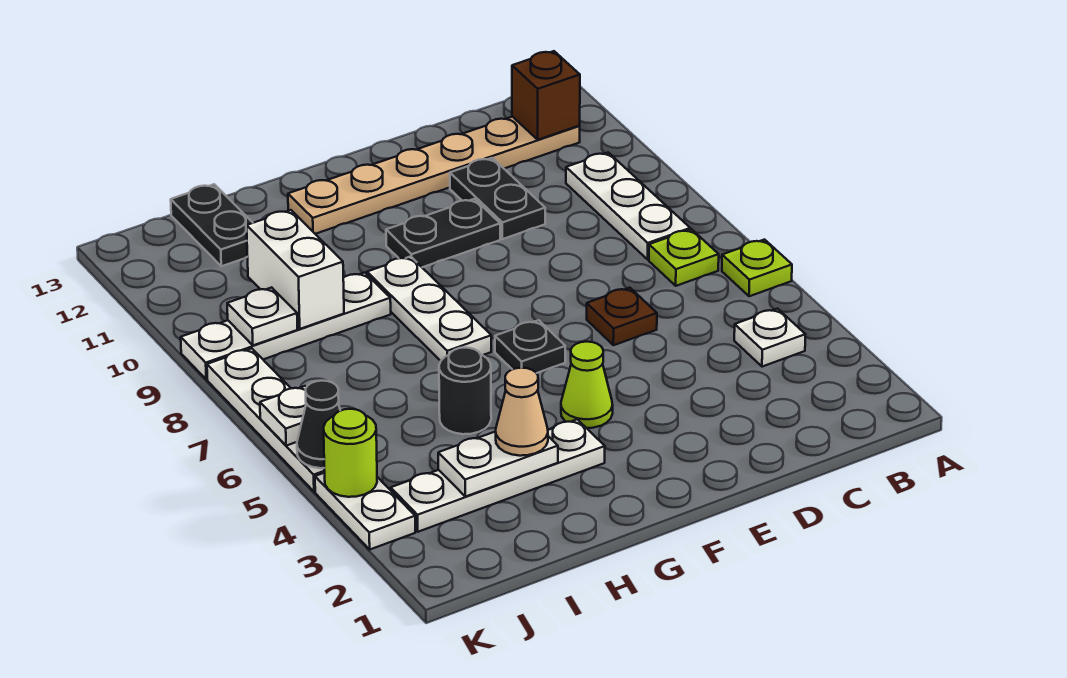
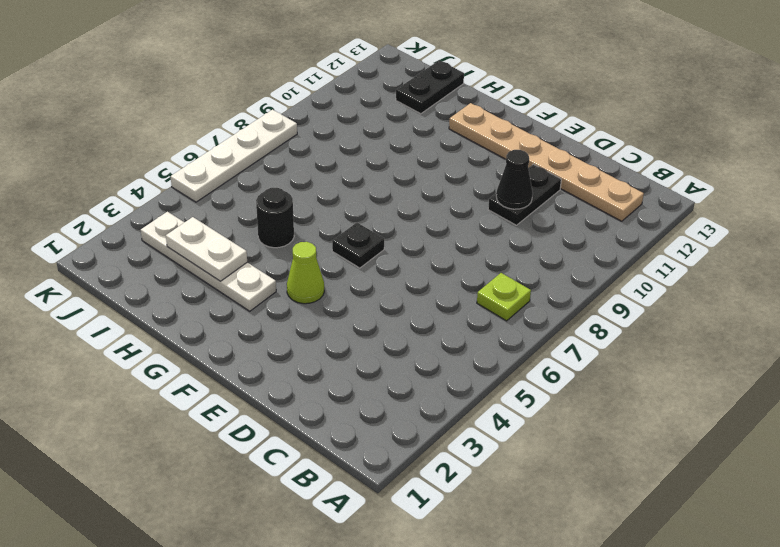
black 1x1 cone [496,150,533,209] -> black 1x1 cone moved to [297,381,340,468]
none -> lime 1x1 plate [722,240,792,296]
none -> white 1x1 plate [734,309,806,367]
none -> white 1x3 plate [566,153,690,259]

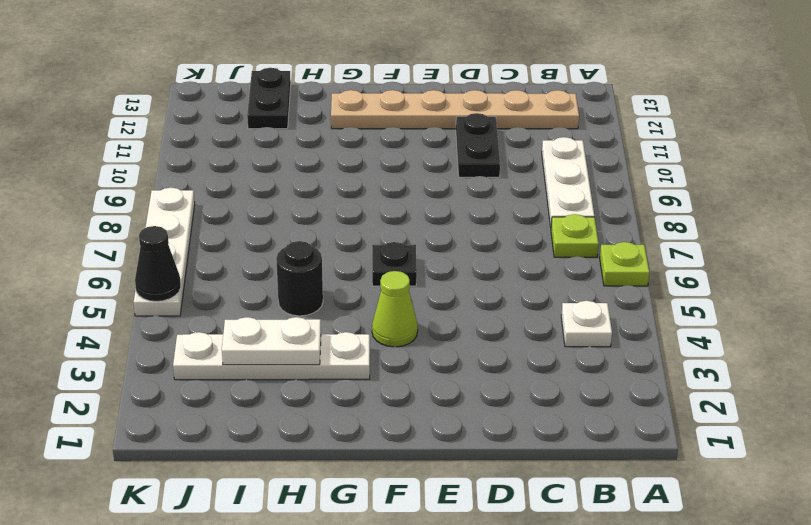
none -> brown 1x1 plate [587,288,657,345]
none -> black 1x2 plate [386,199,500,267]
none -> white 1x3 plate [367,257,491,361]

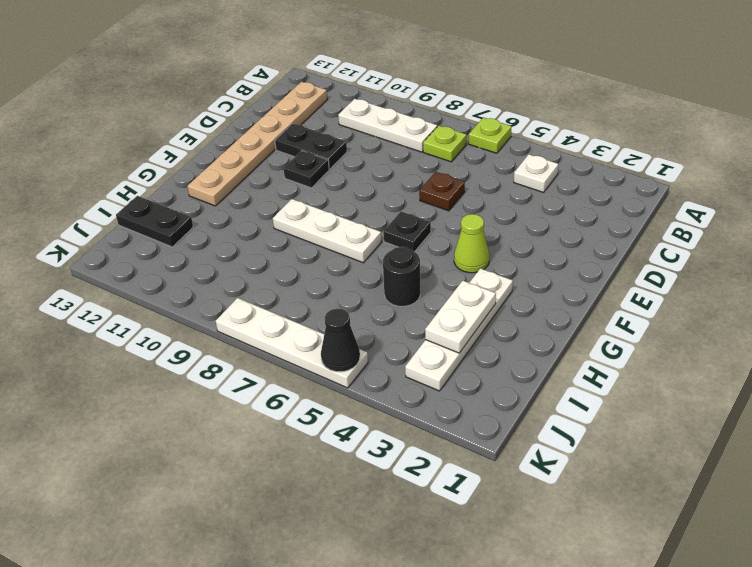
black 1x1 plate [283,151,329,188] -> black 1x2 plate [386,199,500,267]
none -> white 1x4 plate [181,273,391,379]
none -> white 1x2 plate [315,473,415,549]
none -> brown 1x1 brick [512,51,580,140]

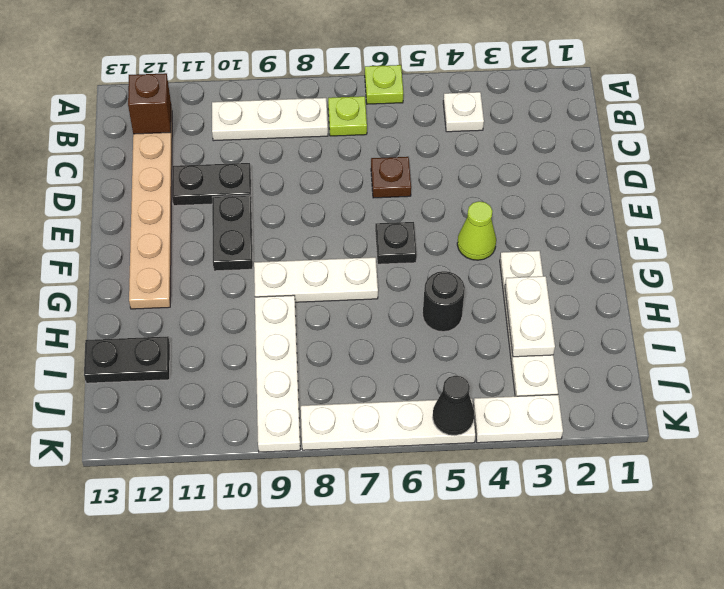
none -> white 1x2 brick [247,210,344,329]
none -> white 1x1 plate [227,287,298,345]
none -> lime 1x1 round brick [324,409,377,497]

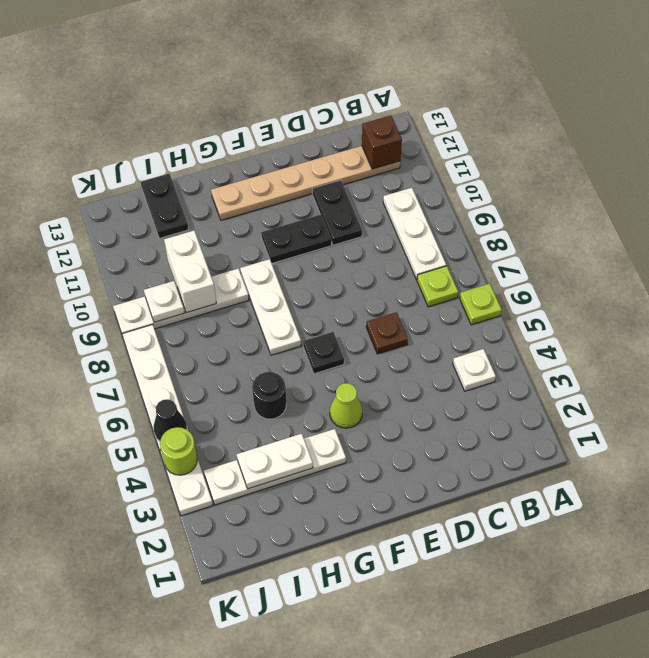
none -> white 1x1 plate [260,386,306,446]
none -> tan 1x1 cone [496,368,548,456]

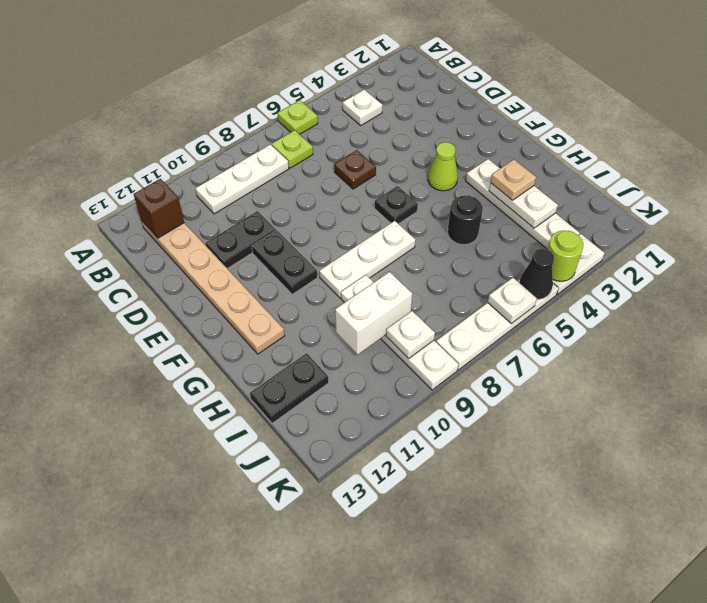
tan 1x1 plate [491,160,536,200] -> tan 1x1 cone [496,368,548,456]

